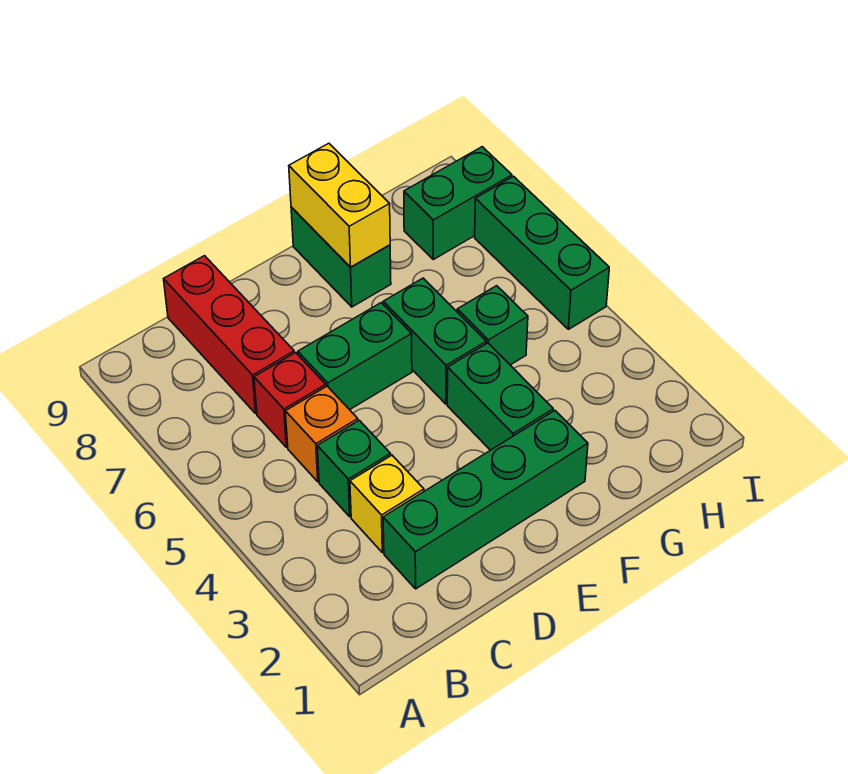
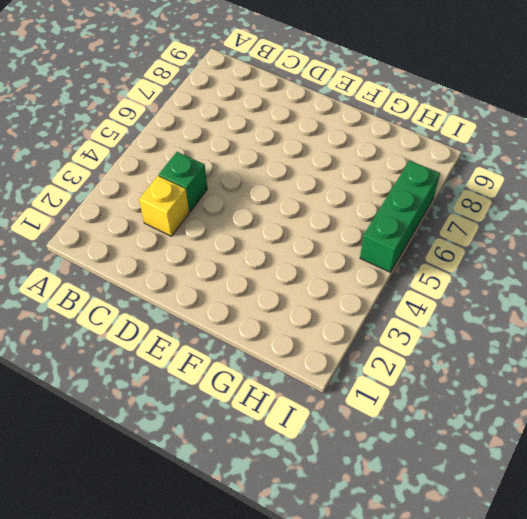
none -> green 1x4 brick [383,411,588,589]
none -> orange 1x1 brick [285,386,358,482]
none -> red 1x1 brick [254,353,326,447]

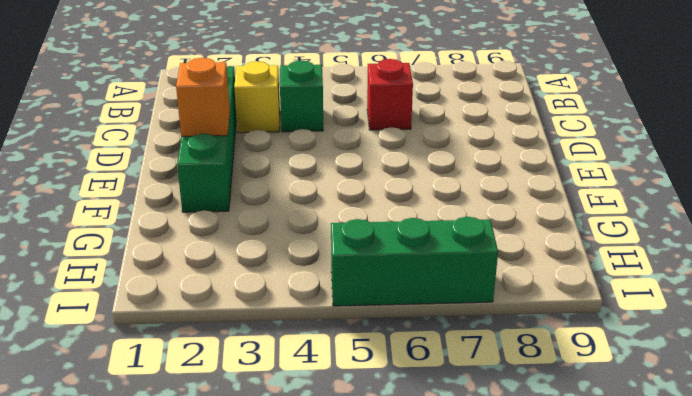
orange 1x1 brick [176,58,230,136] -> orange 1x1 brick moved to [285,386,358,482]
none -> red 1x3 brick [164,256,294,413]
none -> green 1x2 brick [298,303,412,410]
none -> green 1x2 brick [447,343,553,450]

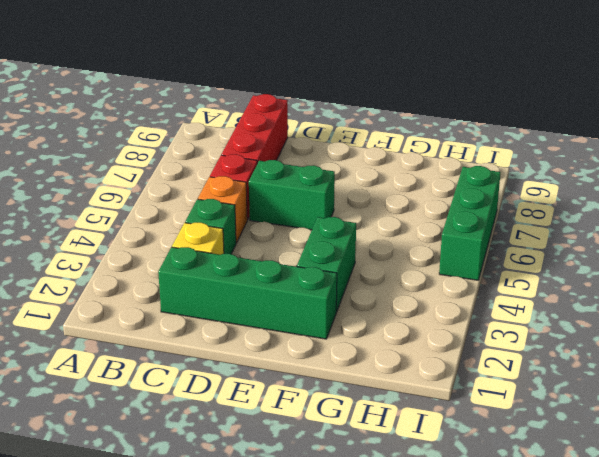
none -> green 1x2 brick [383,278,486,404]
none -> green 1x2 brick [291,207,391,307]
none -> green 1x1 brick [457,286,528,365]

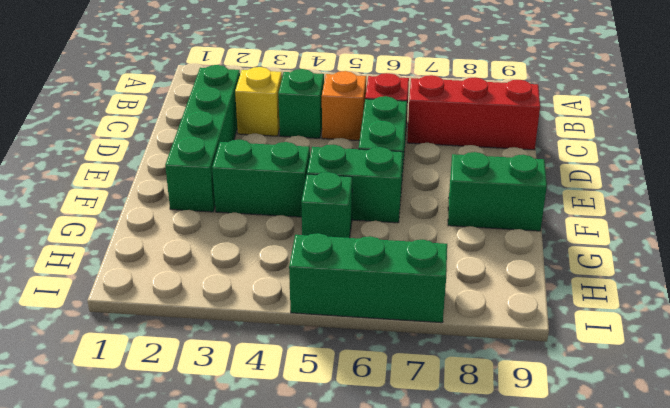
none -> green 1x2 brick [404,147,512,259]
none -> yellow 1x2 brick [289,143,390,267]

